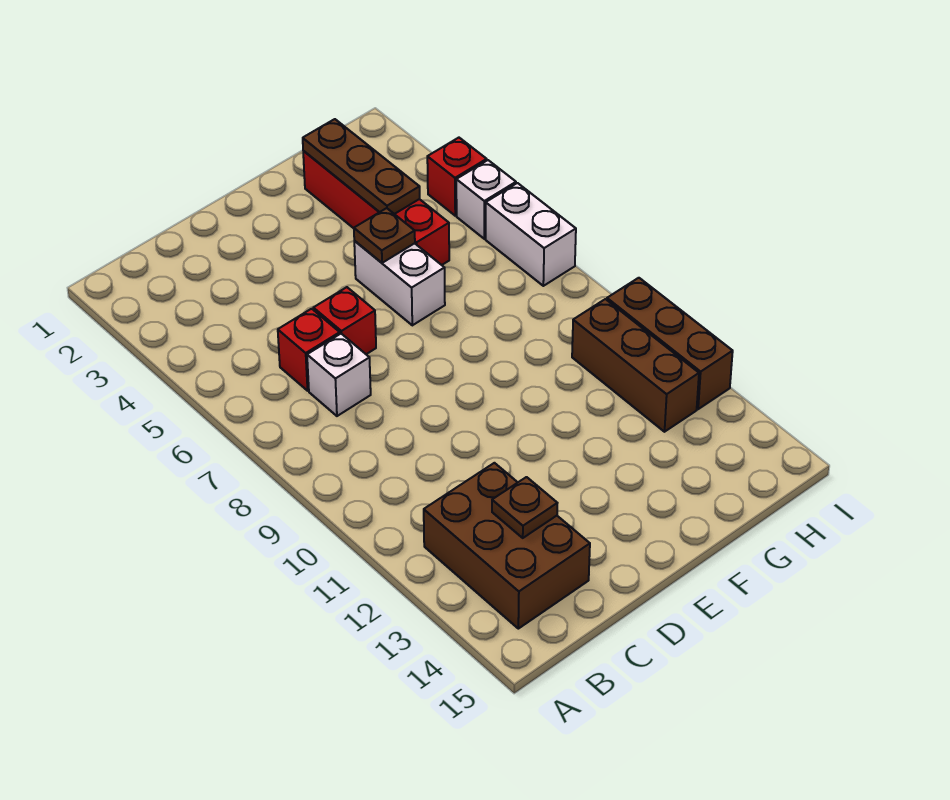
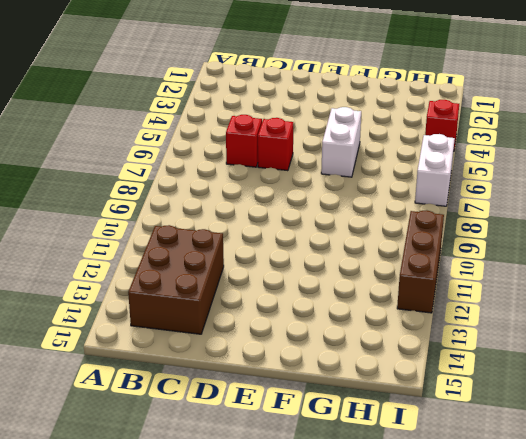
none -> white 1x1 brick [307,334,371,416]
none -> red 1x4 brick [303,151,449,265]
none -> brown 1x3 brick [572,299,699,432]

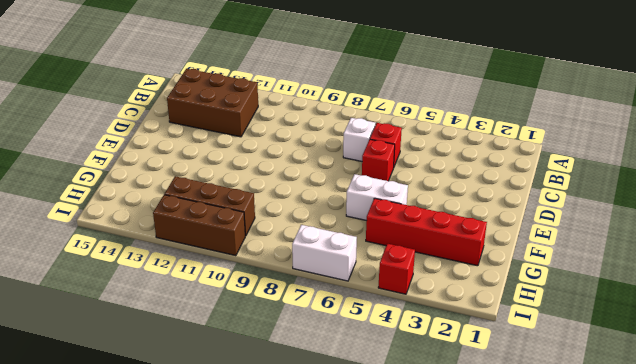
none -> white 1x1 brick [456,160,516,239]
none -> brown 1x1 plate [492,477,557,538]
none -> brown 1x1 plate [354,208,415,263]

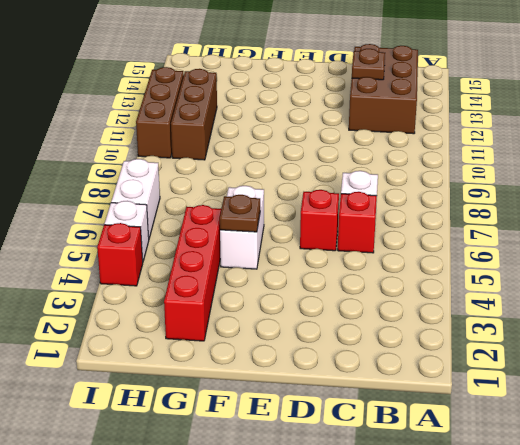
none -> brown 1x3 plate [303,119,420,214]

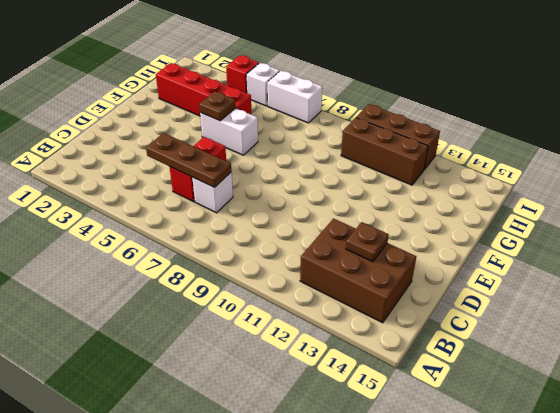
brown 1x3 plate [146,133,231,187] -> brown 1x3 plate moved to [303,119,420,214]

